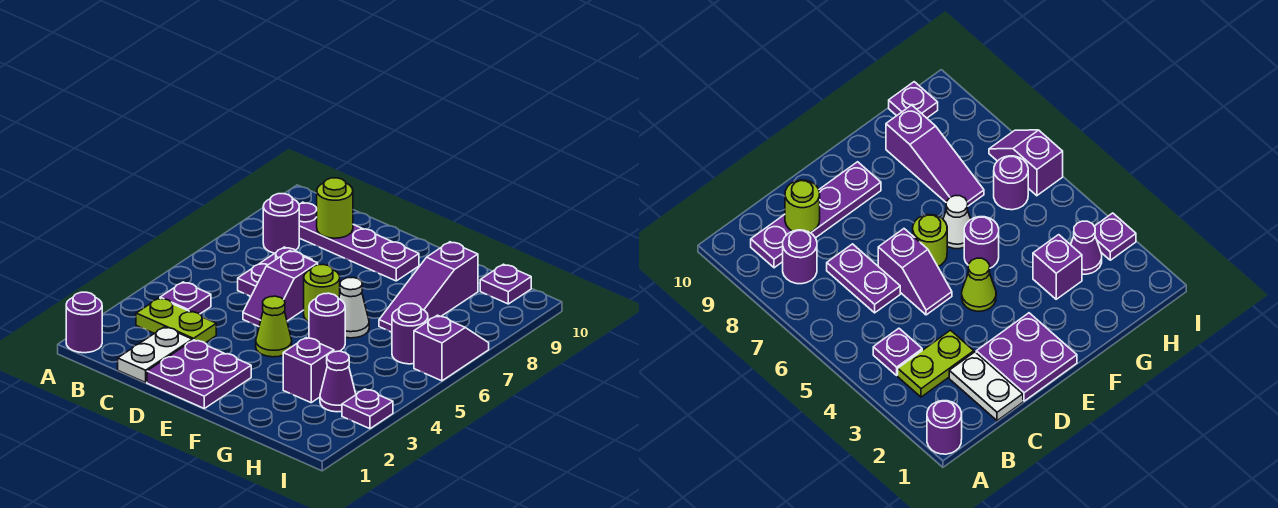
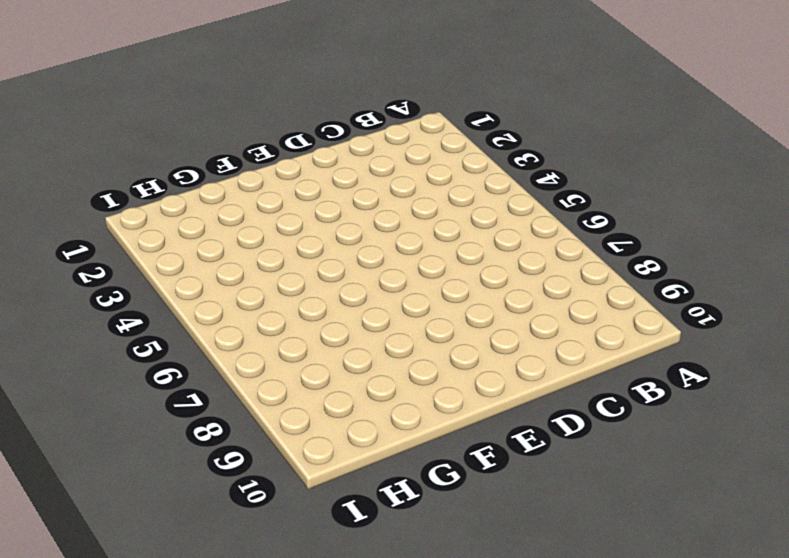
none -> purple 1x1 round brick [66,292,102,353]
none -> lime 1x2 plate [136,298,216,343]
none -> purple 1x1 plate [160,282,211,314]

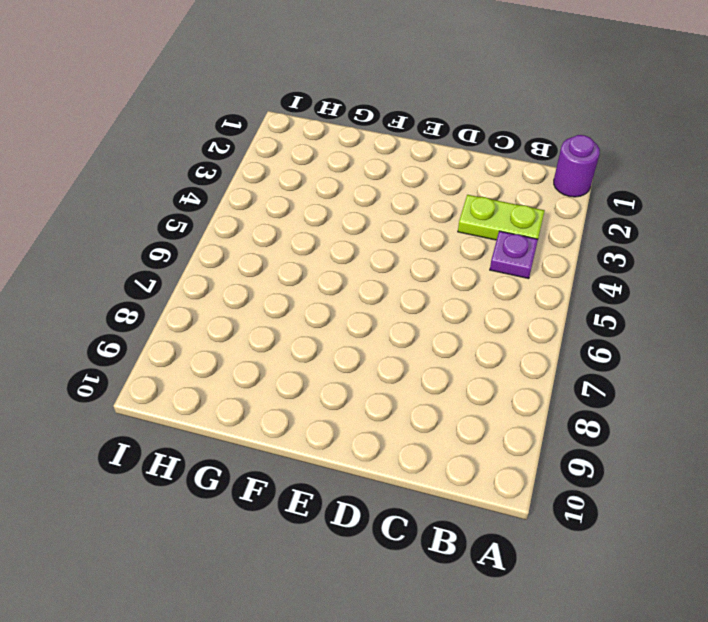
none -> purple 1x1 round brick [263,194,299,253]
none -> purple 1x4 plate [299,202,419,281]
none -> white 1x2 plate [118,327,192,383]

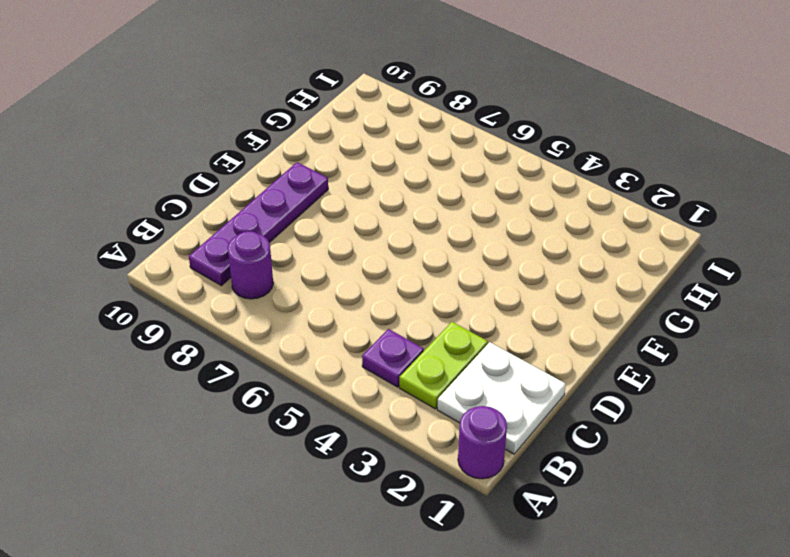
white 2x2 plate [437,342,566,454] -> white 1x2 plate [118,327,192,383]
none -> purple 1x2 plate [238,247,312,296]
none -> purple 2x2 plate [147,340,251,408]
none -> purple 1x2 slope [243,251,318,326]

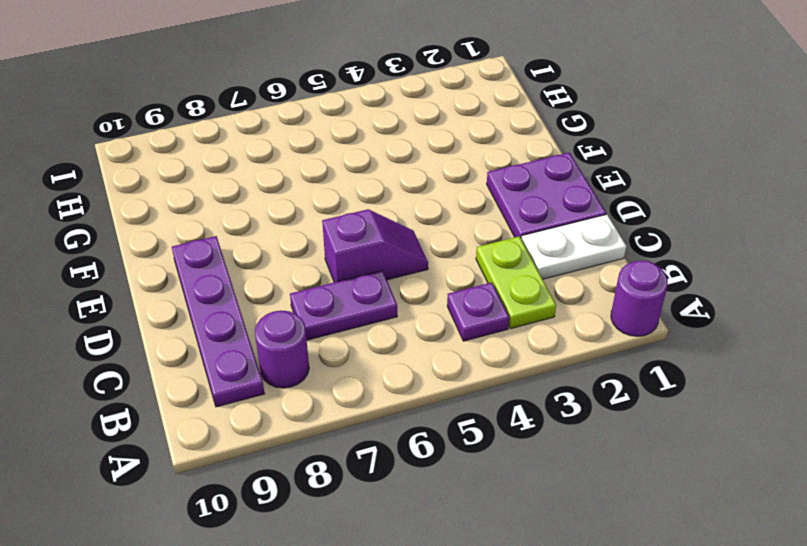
none -> lime 1x1 cone [256,296,292,357]
none -> lime 1x1 round brick [304,264,340,322]
none -> purple 1x1 round brick [309,293,345,352]

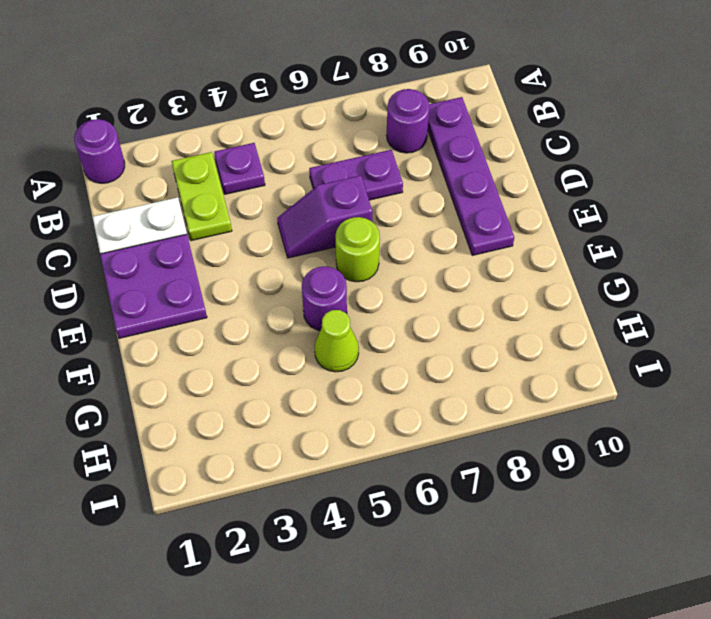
lime 1x1 cone [314,310,359,372] -> lime 1x1 cone moved to [256,296,292,357]
none -> white 1x1 cone [339,277,369,338]
none -> purple 1x1 brick [283,338,334,403]
none -> purple 1x3 slope [379,242,478,332]

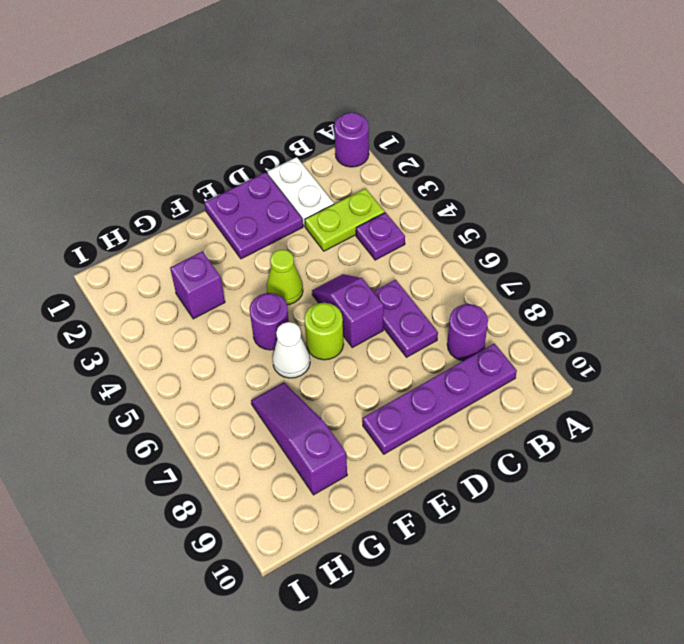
none -> purple 1x1 cone [320,351,356,412]
none -> purple 1x1 round brick [392,303,428,364]
none -> purple 1x1 plate [480,264,531,304]

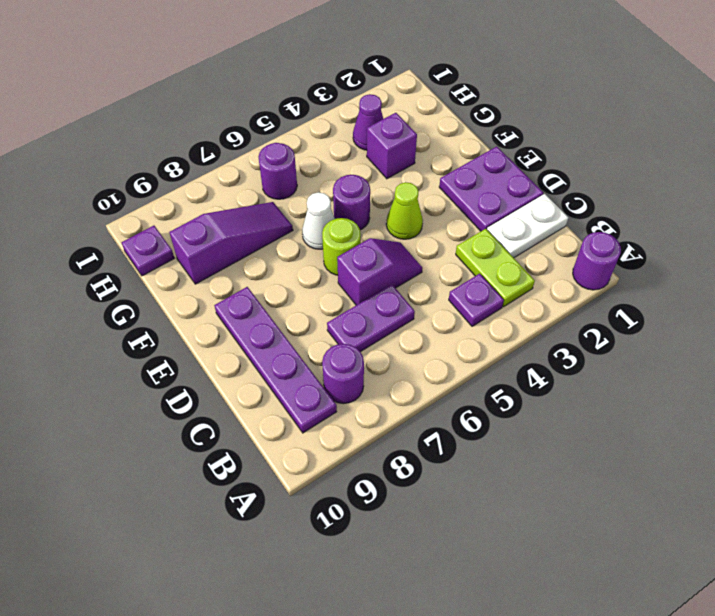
none -> purple 1x1 plate [342,389,393,429]
none -> purple 1x2 slope [414,315,489,381]
none -> lime 1x1 round brick [316,178,353,238]

